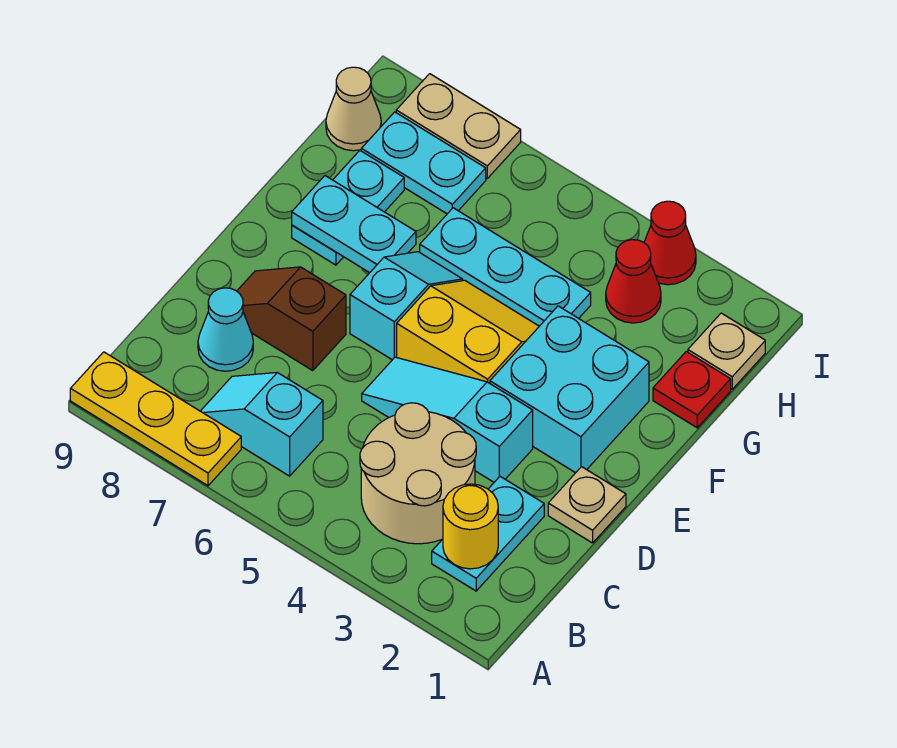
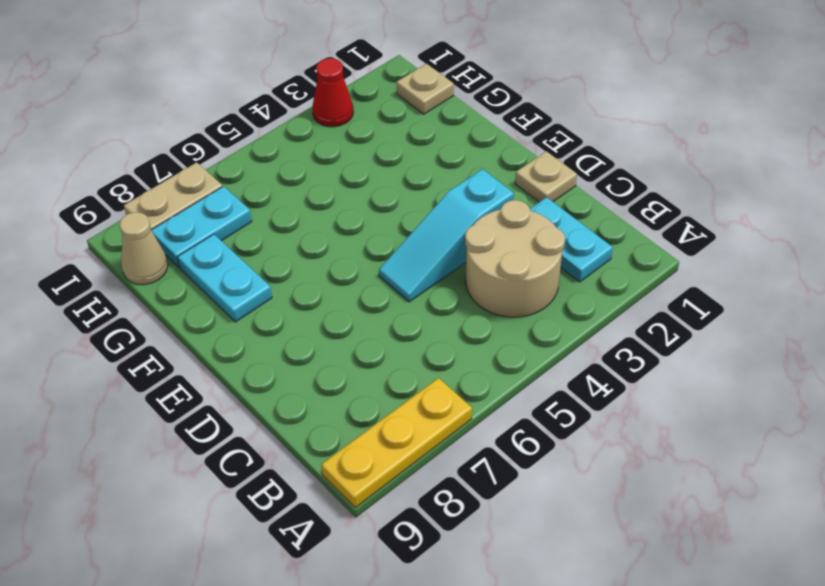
none -> cyan 1x2 slope [201,373,323,476]
none -> cyan 1x1 cone [198,288,253,371]
none -> brown 1x2 slope [237,267,346,371]

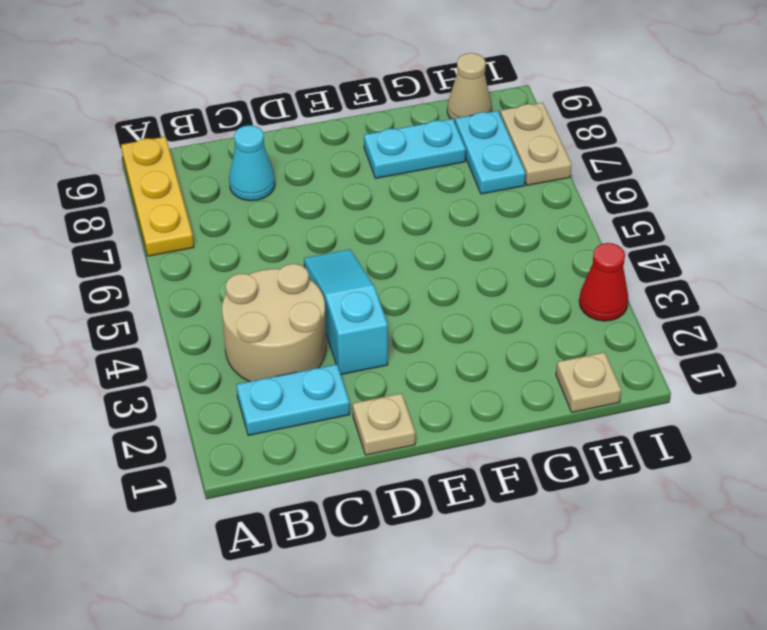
none -> cyan 1x2 slope [201,373,323,476]
none -> brown 1x2 slope [237,267,346,371]
none -> cyan 2x2 brick [490,306,649,473]

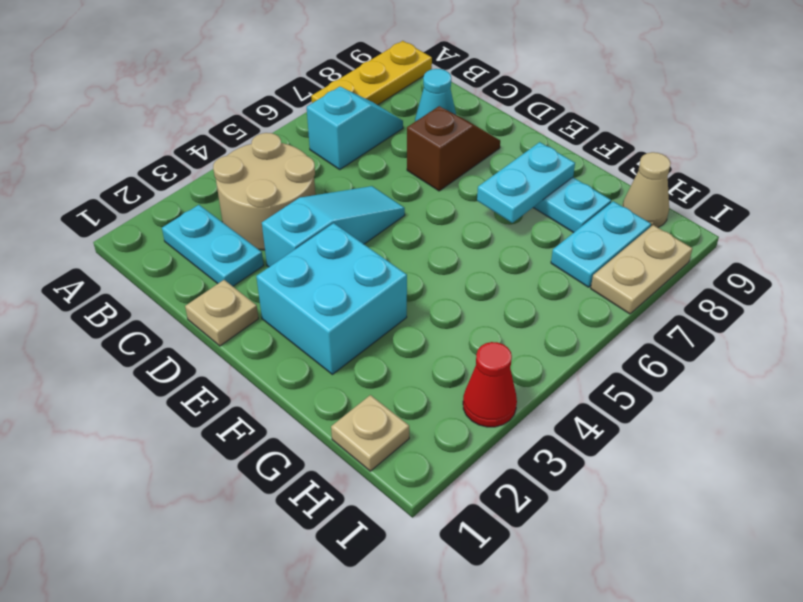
none -> yellow 2x2 slope [397,280,539,383]
none -> cyan 1x2 slope [350,252,463,360]
none -> red 1x1 plate [653,352,731,428]

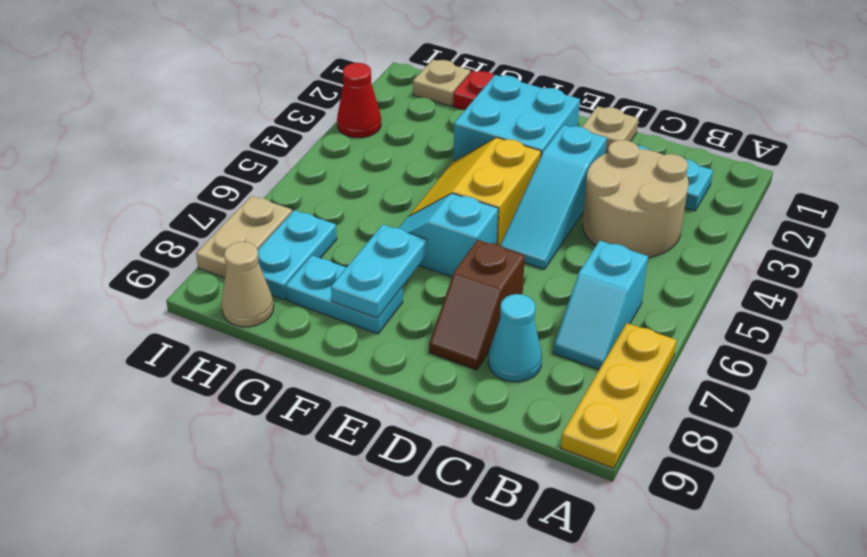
none -> cyan 1x3 plate [420,208,591,326]
none -> red 1x1 cone [606,240,661,323]
none -> yellow 1x1 round brick [443,484,498,569]

